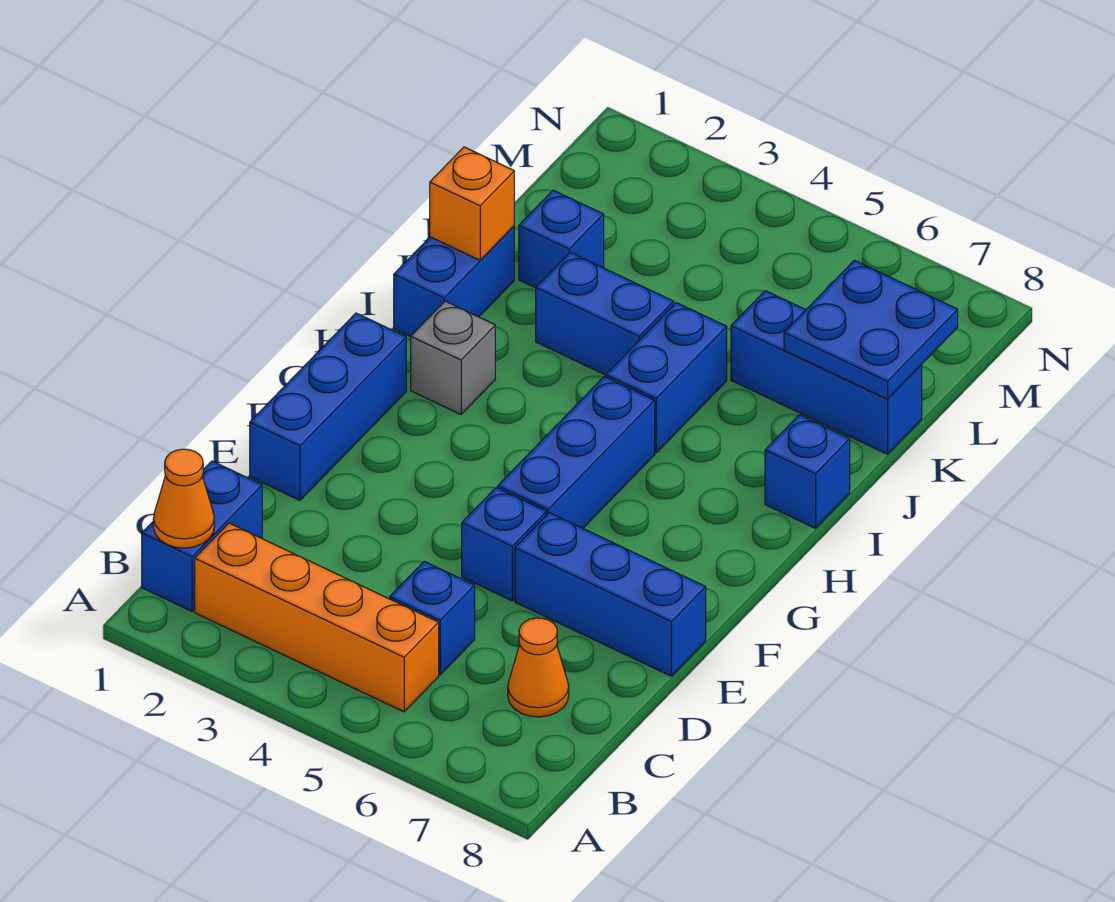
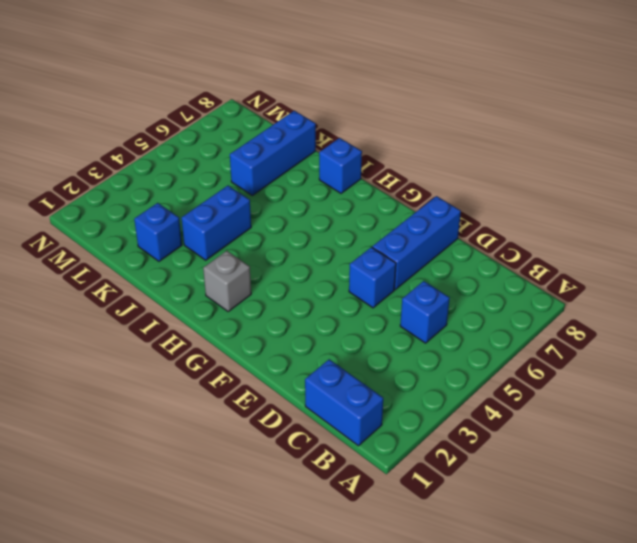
none -> orange 1x4 brick [195,523,439,712]
none -> orange 1x1 cone [508,618,569,717]
none -> blue 1x3 brick [250,313,406,500]

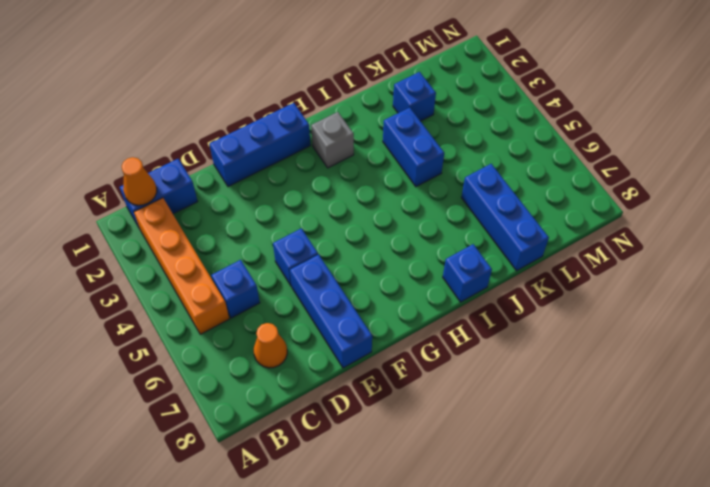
none -> blue 1x3 brick [498,377,655,528]
none -> blue 1x2 brick [394,226,514,337]
none -> blue 1x2 brick [606,303,727,453]

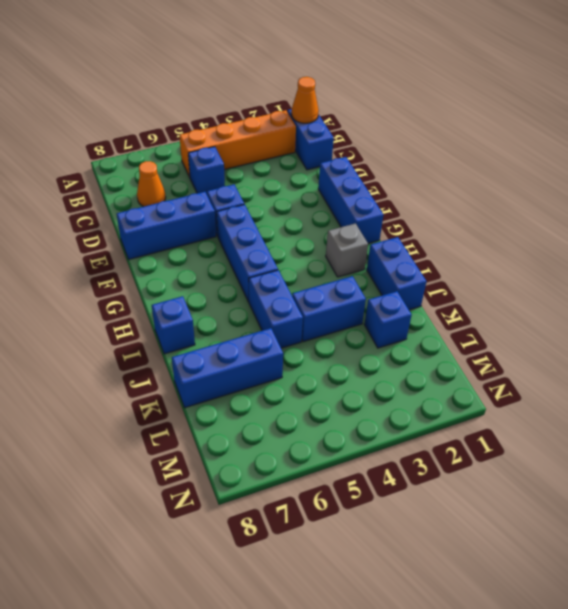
none -> orange 1x1 brick [430,147,514,260]
none -> blue 2x2 plate [784,260,958,399]

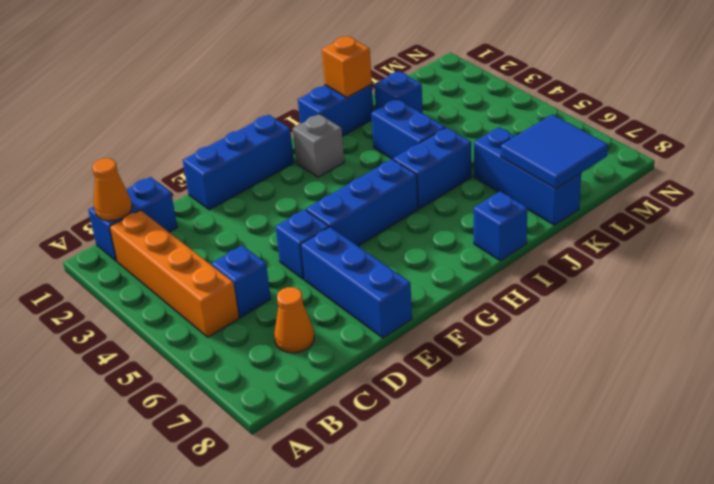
blue 2x2 tile [501,114,608,189] -> blue 2x2 plate [784,260,958,399]

